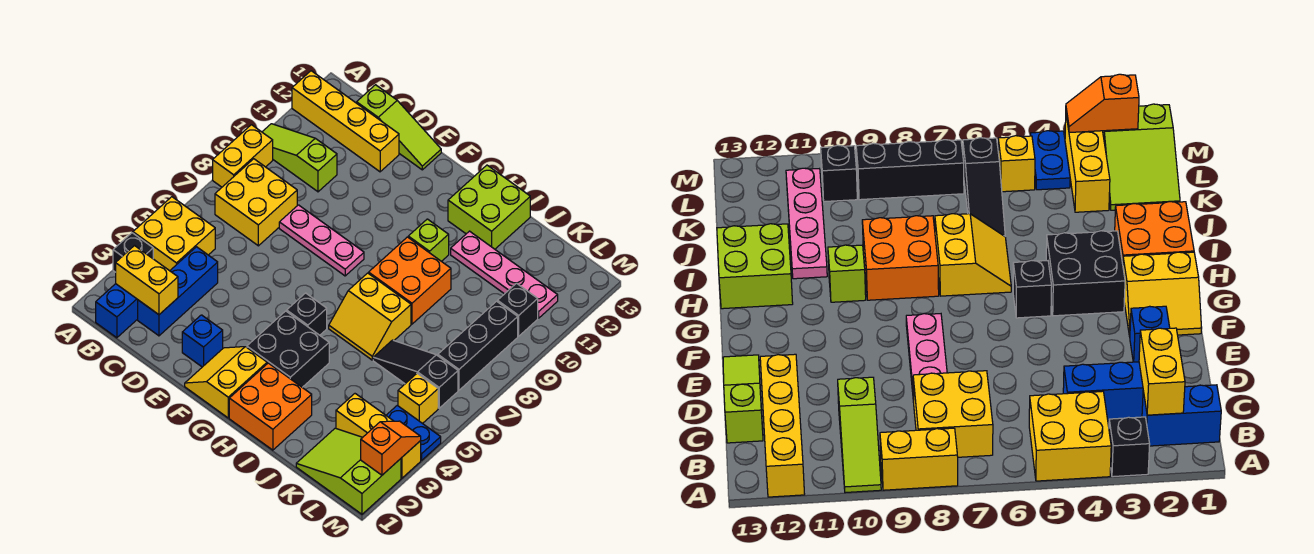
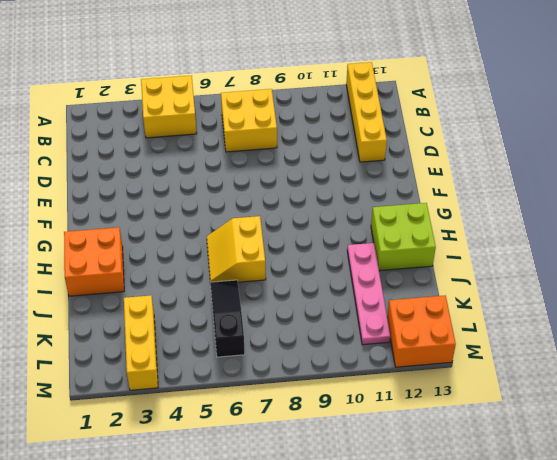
orange 2x2 brick [387,295,456,367] -> orange 2x2 brick moved to [369,237,451,324]
none -> black 1x1 brick [113,233,153,272]
none -> yellow 1x2 brick [213,125,273,187]
none -> lime 1x3 slope [262,124,337,192]

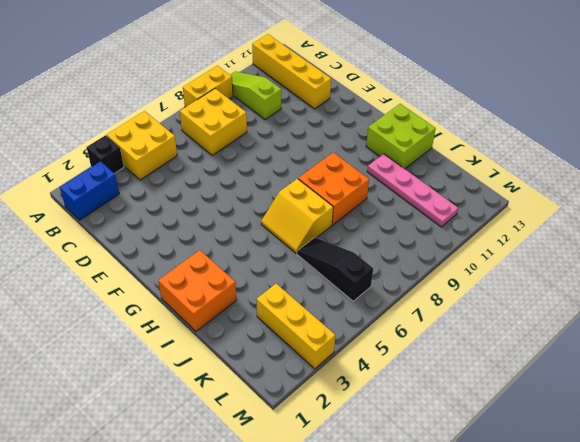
none -> blue 1x3 brick [138,247,218,336]
none -> lime 1x3 slope [357,85,441,170]
none -> pink 1x3 plate [279,205,364,276]

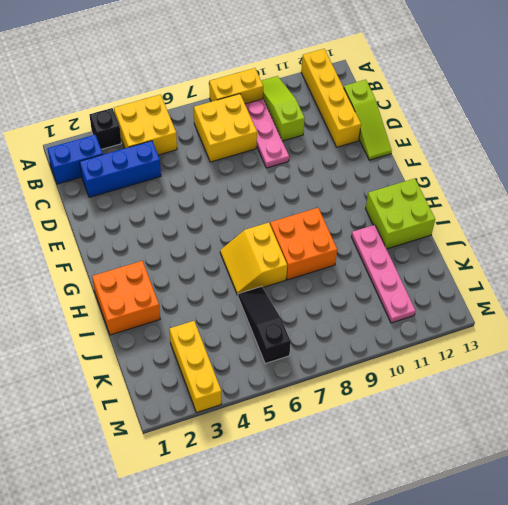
pink 1x3 plate [245,99,289,168] -> pink 1x3 plate moved to [279,205,364,276]
none -> blue 1x1 brick [182,315,223,367]
none -> yellow 2x2 slope [185,347,267,418]
none -> black 2x2 brick [247,311,329,387]

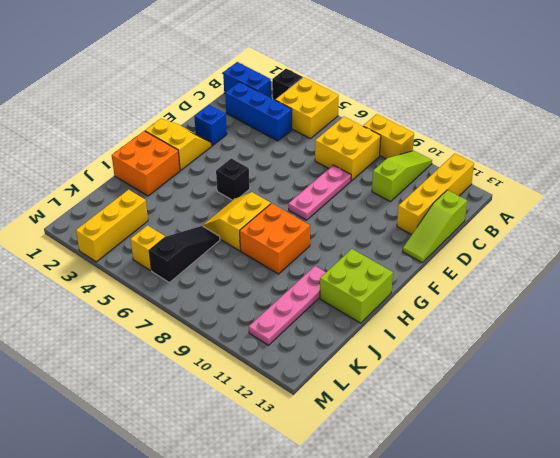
none -> black 2x2 brick [247,311,329,387]
none -> lime 1x1 brick [408,219,449,261]
none -> lime 2x3 slope [296,428,401,514]

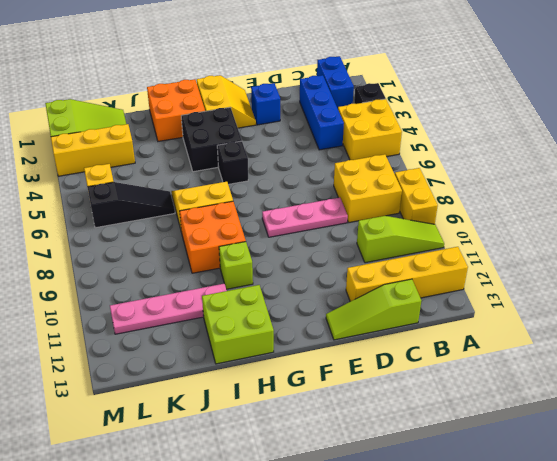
none -> blue 1x2 plate [386,406,441,460]
none -> black 1x3 brick [438,301,518,390]
none -> black 1x1 brick [498,283,538,336]

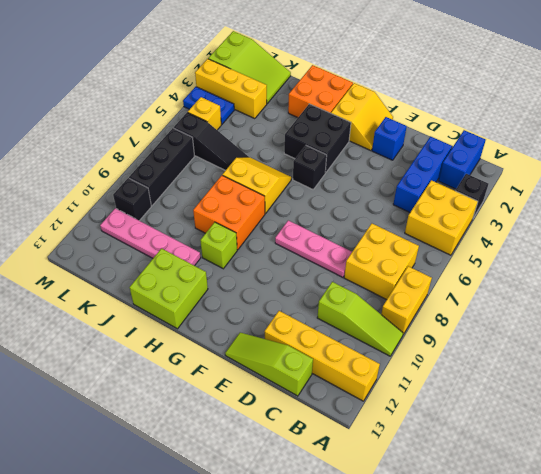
none -> yellow 1x2 brick [116,246,178,315]
none -> orange 1x2 slope [361,421,421,475]

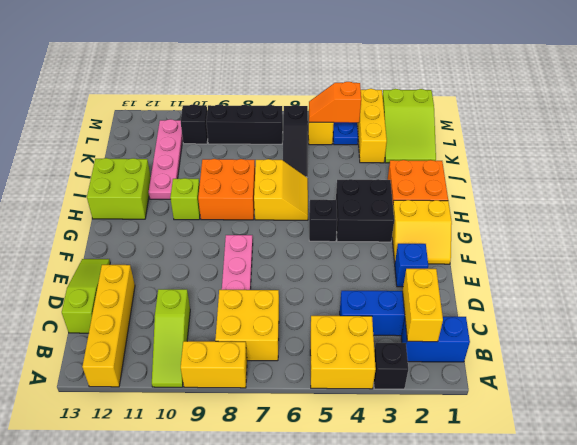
orange 1x2 slope [309,82,361,123] -> orange 1x2 slope moved to [361,421,421,475]

